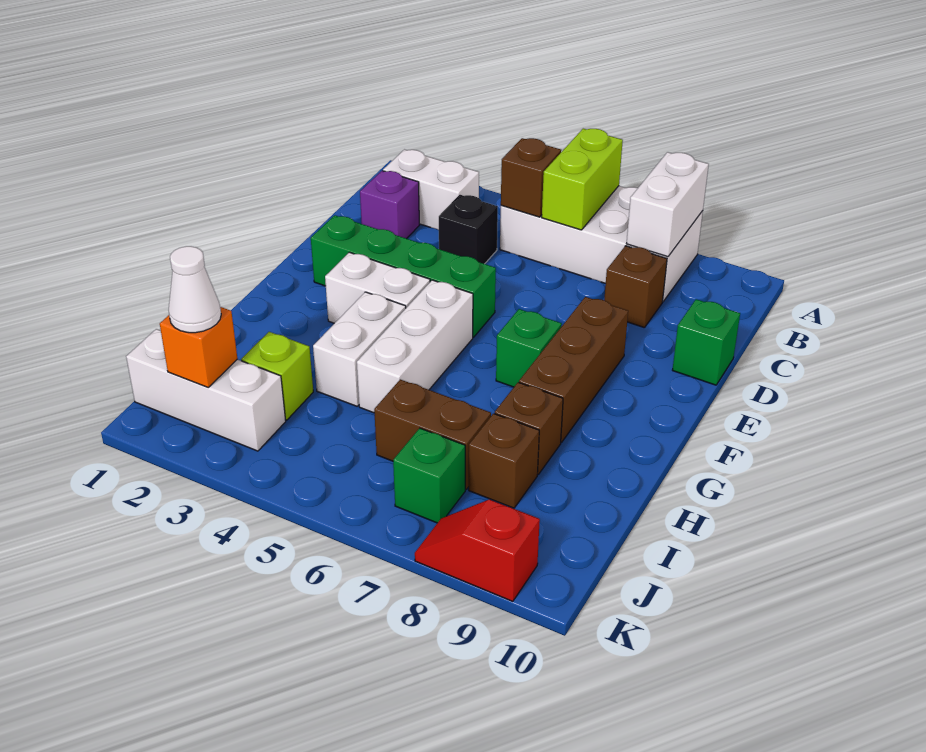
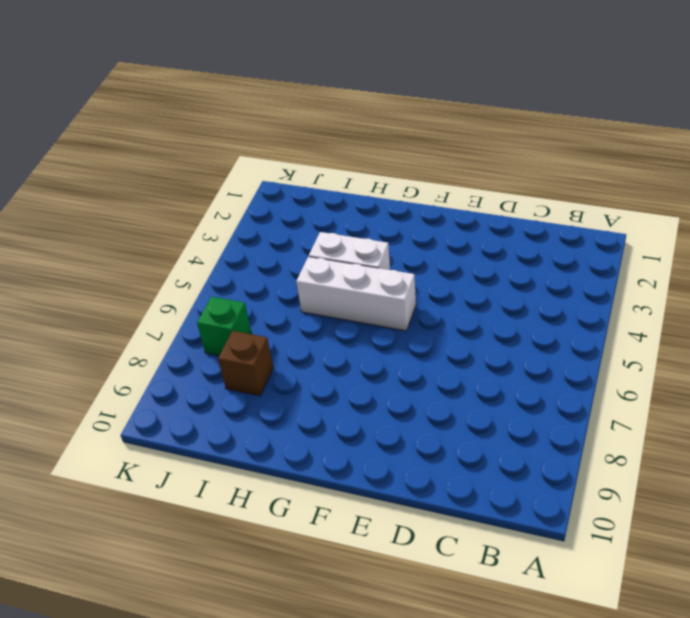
none -> white 2x4 brick [500,186,703,301]
none -> white 1x2 brick [383,150,479,230]
none -> purple 1x1 brick [360,171,419,239]

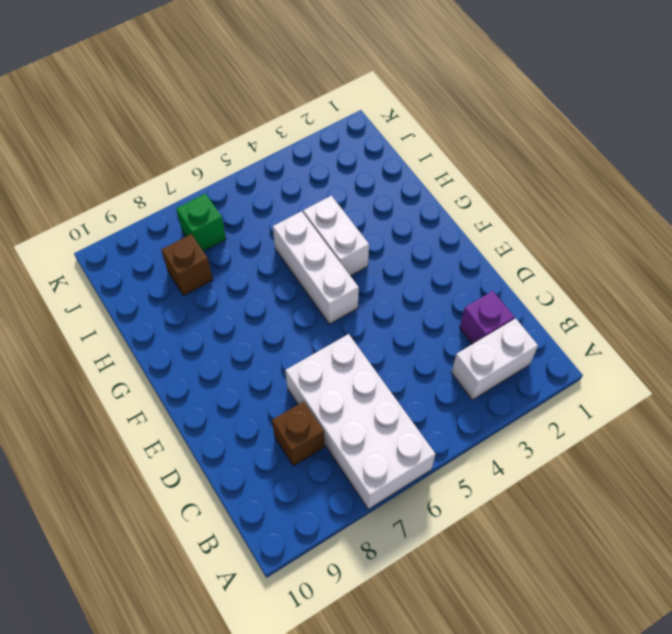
white 2x4 brick [285,334,436,509] -> white 2x4 brick turned to [500,186,703,301]
none -> black 1x1 brick [439,195,498,264]
none -> green 1x1 brick [673,299,740,385]
none -> green 1x4 brick [311,215,496,337]

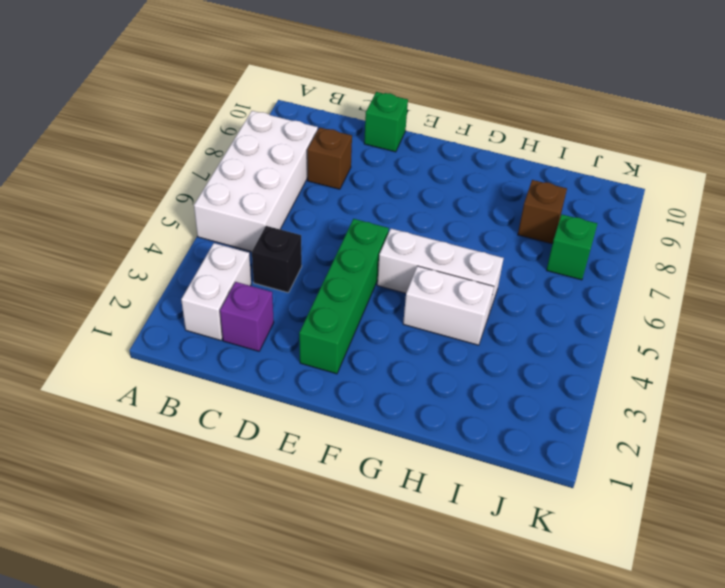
none -> brown 1x3 brick [519,297,628,443]
none -> white 1x2 brick [325,252,430,323]
none -> green 1x1 brick [496,309,562,387]

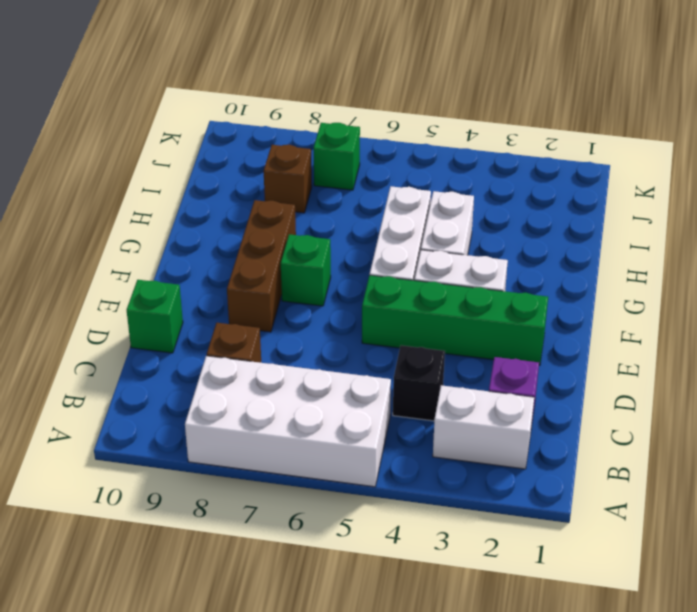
none -> brown 1x1 brick [495,382,563,474]
none -> lime 1x1 brick [241,332,313,420]
none -> brown 1x2 brick [374,379,491,489]

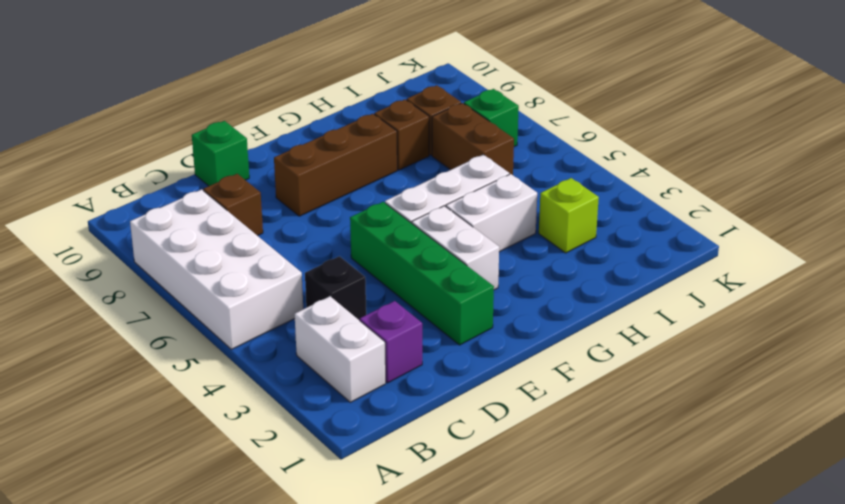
none -> green 1x1 brick [496,309,562,387]
none -> white 1x3 brick [126,329,286,451]
none -> red 1x2 slope [415,499,540,601]

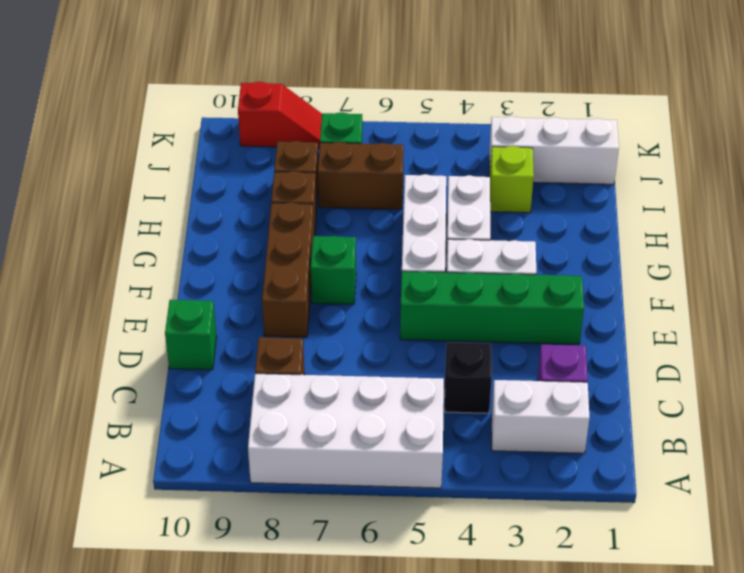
none -> lime 1x2 brick [542,129,623,230]
none -> white 1x2 brick [626,152,709,257]
none -> brown 1x1 brick [501,138,561,217]

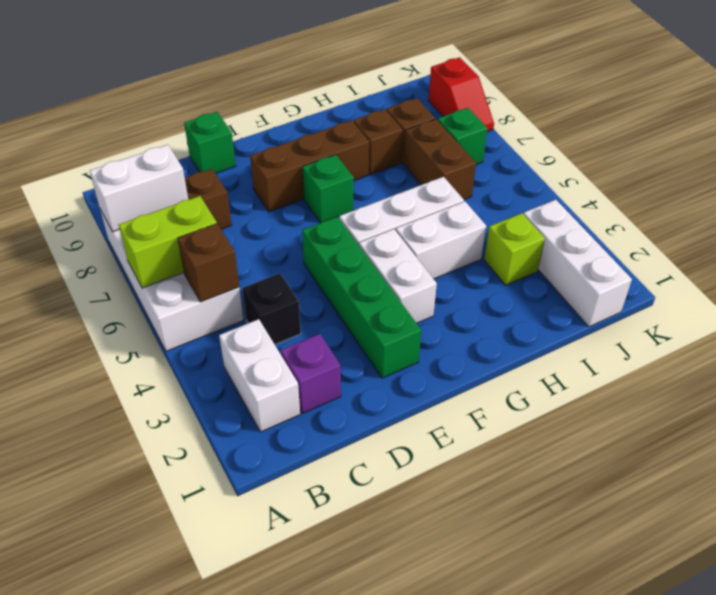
none -> orange 1x1 brick [160,307,238,387]
none -> white 1x1 cone [169,246,221,333]

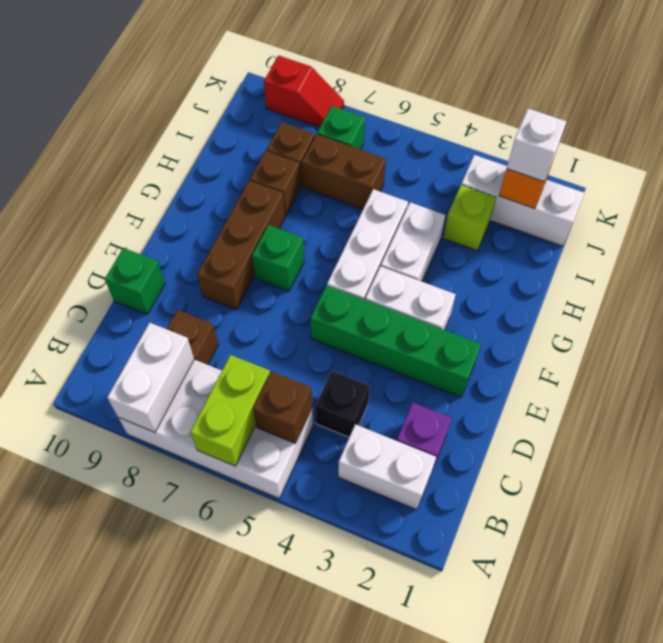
white 1x1 brick [507,109,567,181] -> white 1x1 cone [169,246,221,333]

